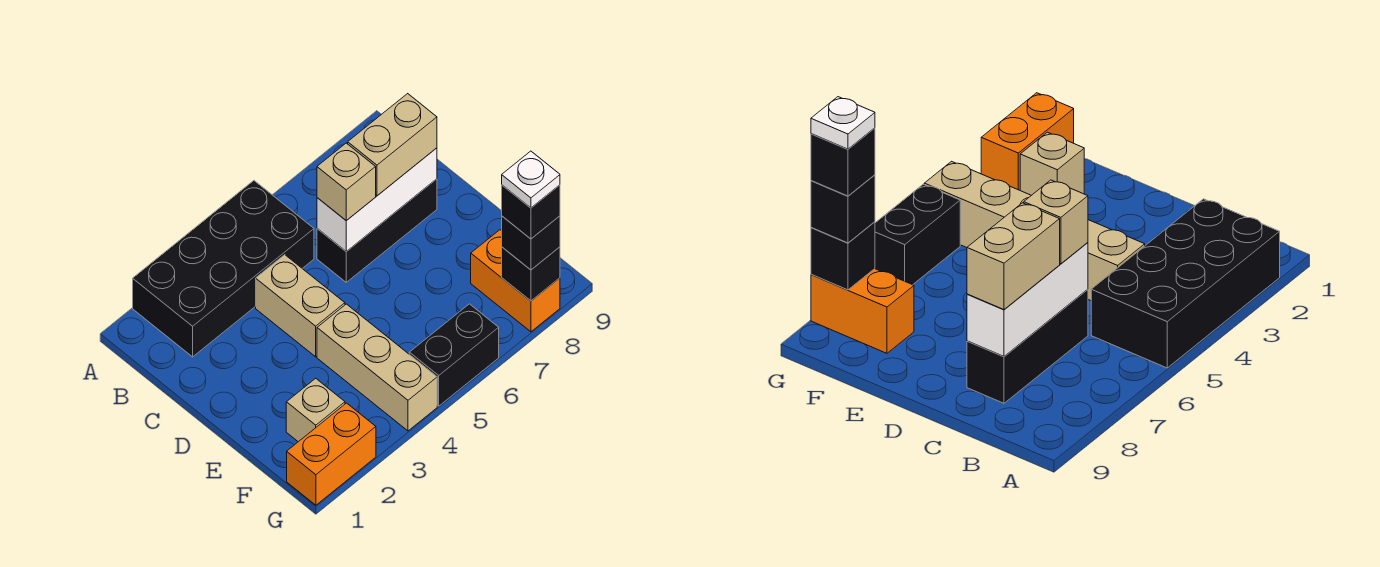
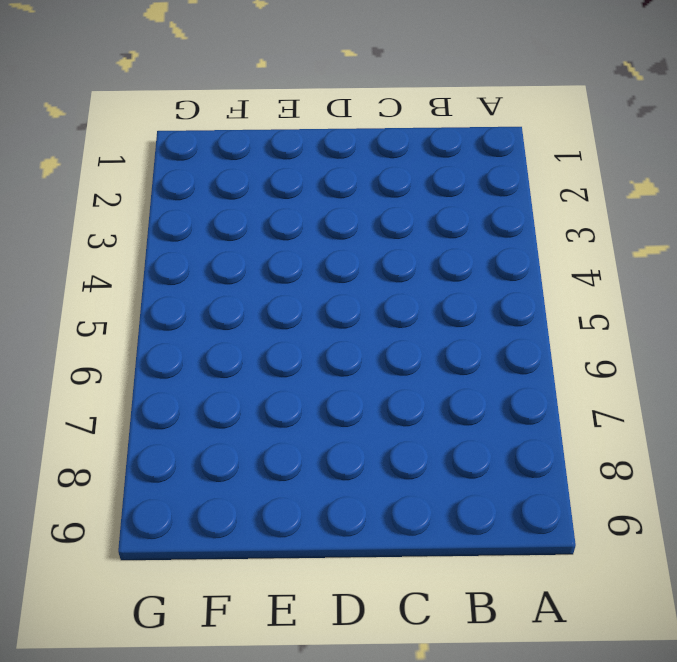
none -> black 2x4 brick [133,181,314,357]
none -> tan 1x2 brick [256,255,345,357]
none -> black 1x3 brick [317,179,437,282]

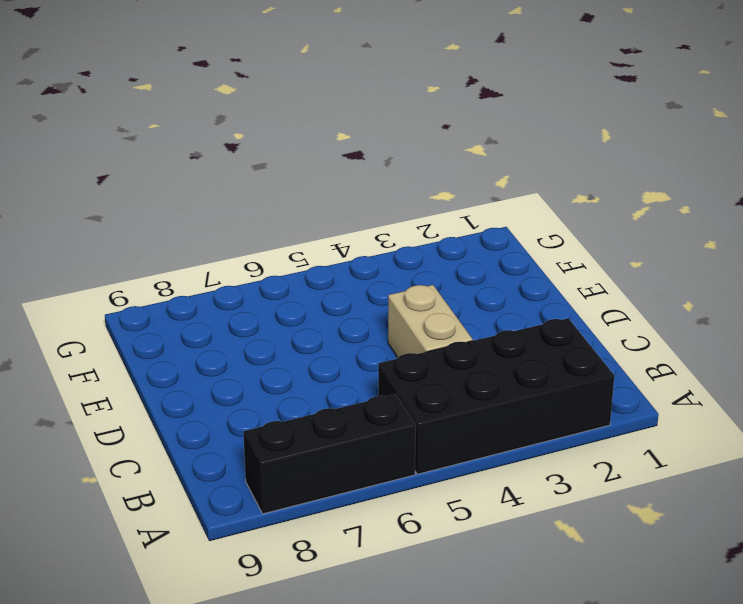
black 1x3 brick [243,394,416,514] -> black 1x3 brick moved to [317,179,437,282]
none -> tan 1x3 brick [317,304,437,431]
none -> tan 1x1 brick [286,378,345,442]
none -> orange 1x2 brick [471,230,560,332]

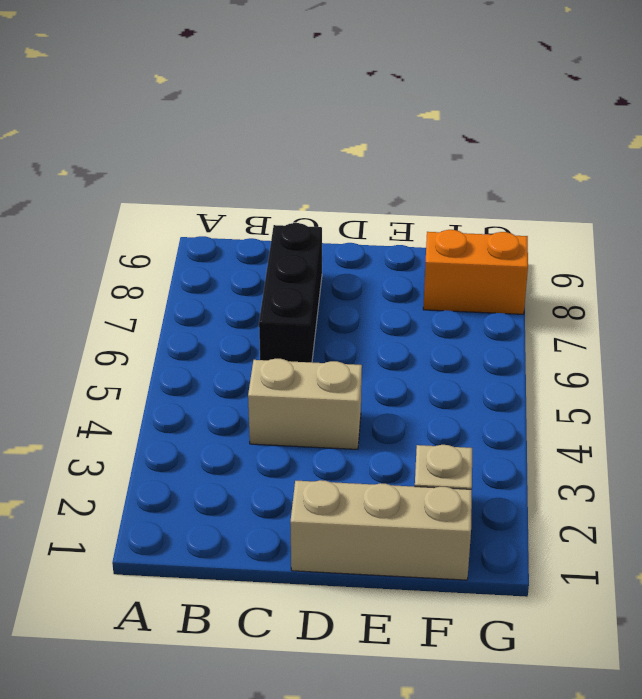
tan 1x3 brick [290,480,472,580] -> tan 1x3 brick moved to [317,304,437,431]
none -> black 2x4 brick [133,181,314,357]
none -> orange 1x2 brick [287,403,376,505]
none -> black 1x2 brick [409,304,499,406]

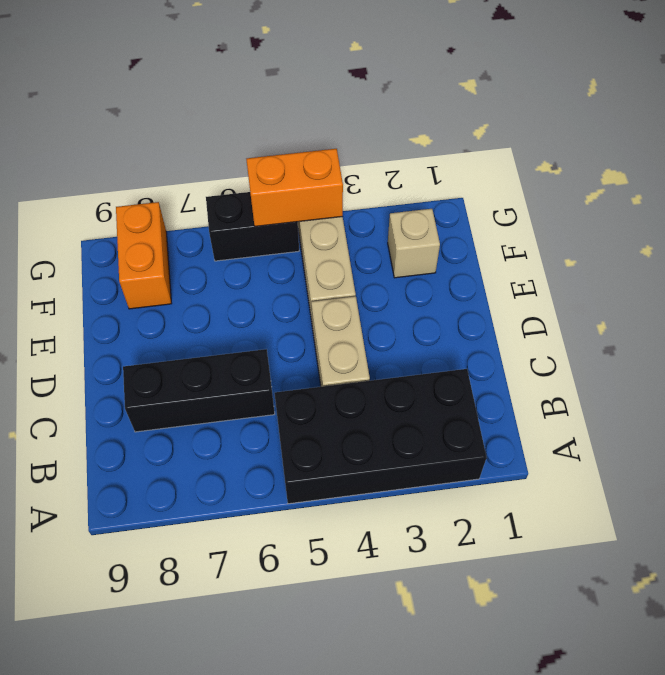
orange 1x2 brick [246,149,343,226] -> orange 1x2 brick moved to [287,403,376,505]
none -> white 1x3 brick [317,148,437,252]
none -> black 1x1 brick [502,247,560,301]
none -> tan 1x1 brick [317,143,376,221]

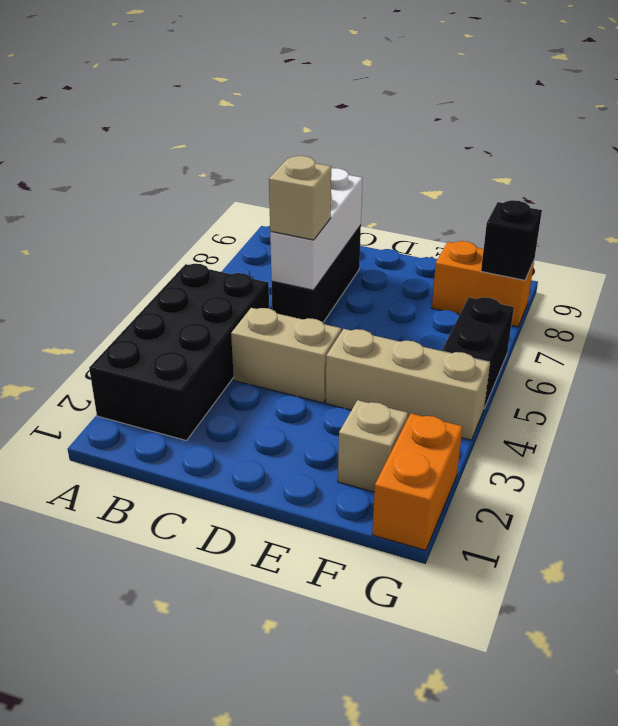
none -> tan 1x2 brick [348,94,437,196]
none -> black 1x1 brick [502,216,560,270]
none -> black 1x1 brick [502,185,560,239]

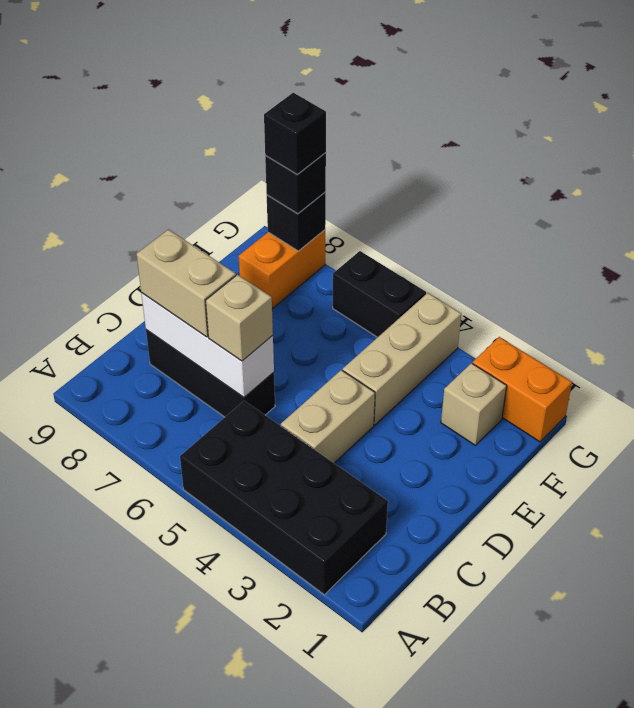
none -> white 1x1 plate [502,151,560,208]

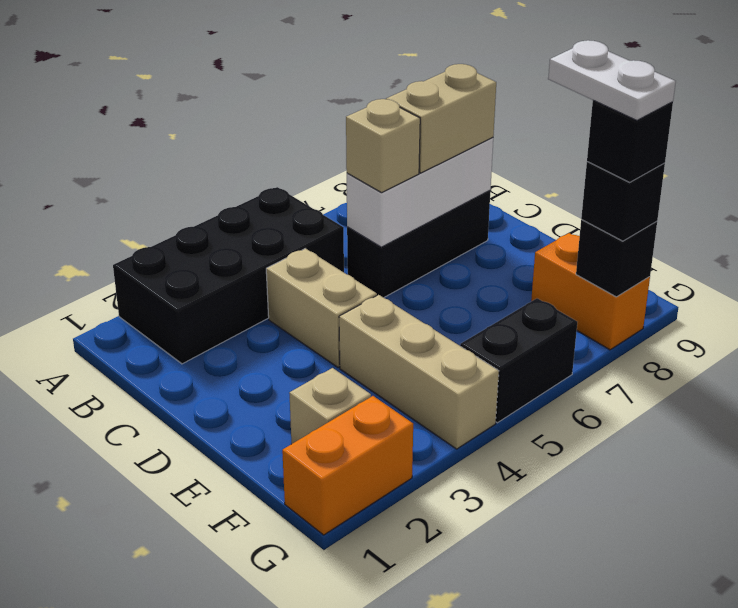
white 1x2 plate [548,40,676,120] -> white 1x1 plate [502,151,560,208]

